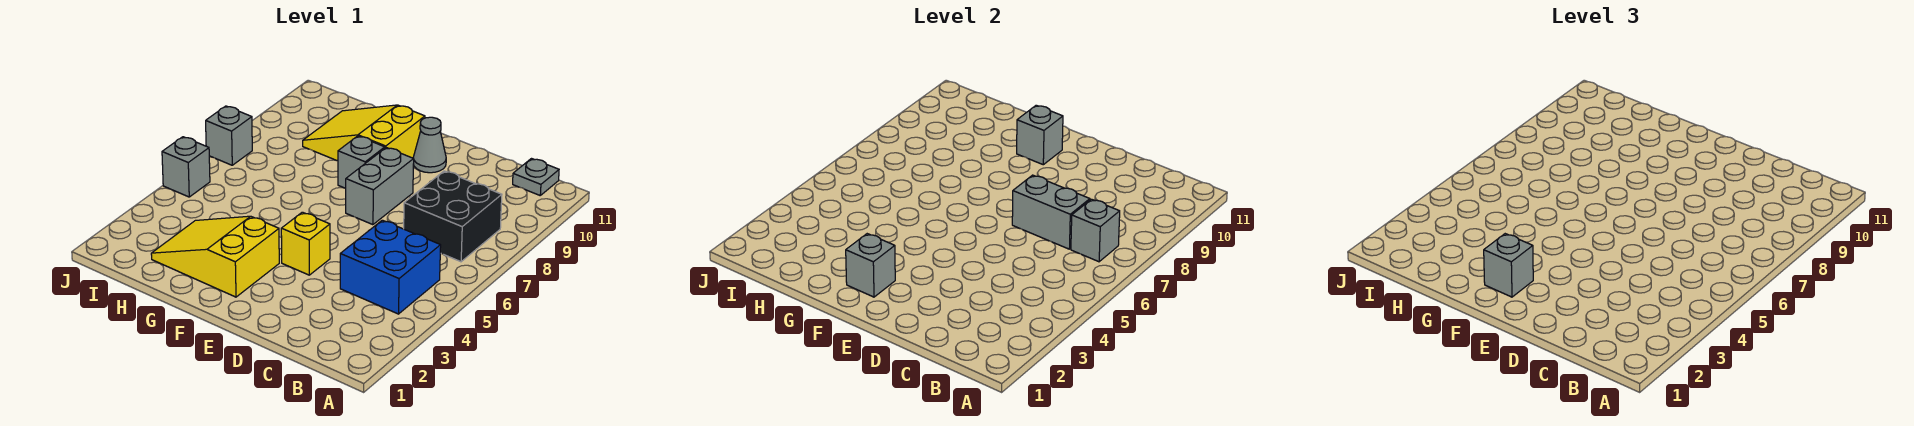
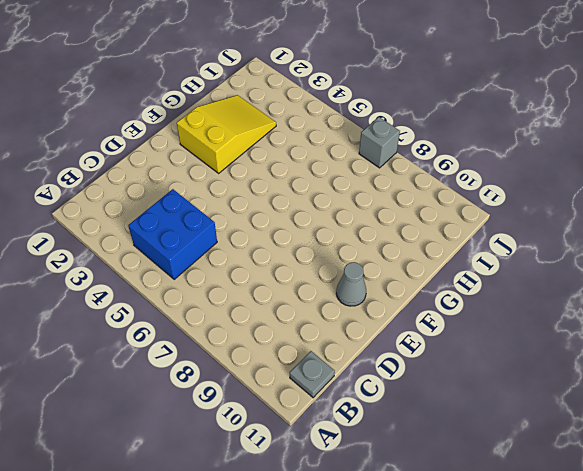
none -> black 2x2 brick [404,171,502,262]
none -> yellow 1x1 brick [281,212,330,275]
none -> grey 1x2 brick [346,148,414,225]

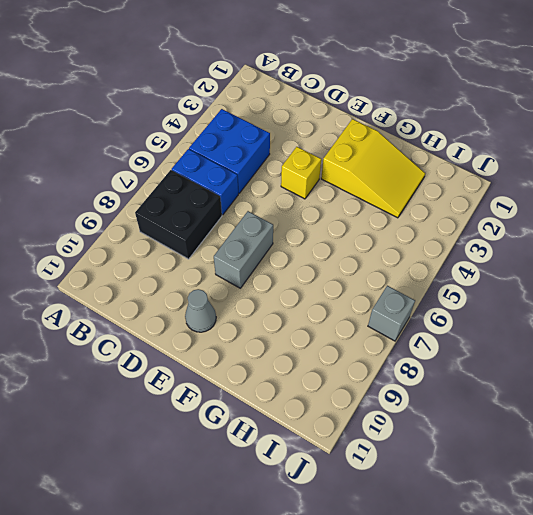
blue 1x2 brick [172,149,238,215] -> none
none -> grey 1x1 plate [513,159,559,195]
none -> grey 1x1 brick [338,136,385,188]
none -> yellow 2x3 slope [303,105,425,161]

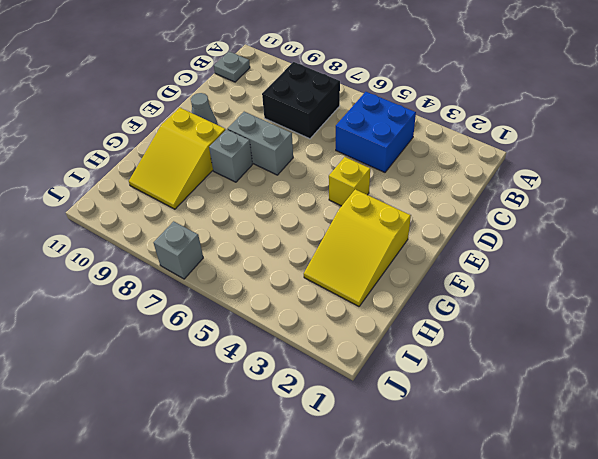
none -> grey 1x1 brick [162,137,210,197]
none -> grey 1x1 brick [1071,199,1120,262]
none -> grey 1x2 brick [1012,175,1090,249]

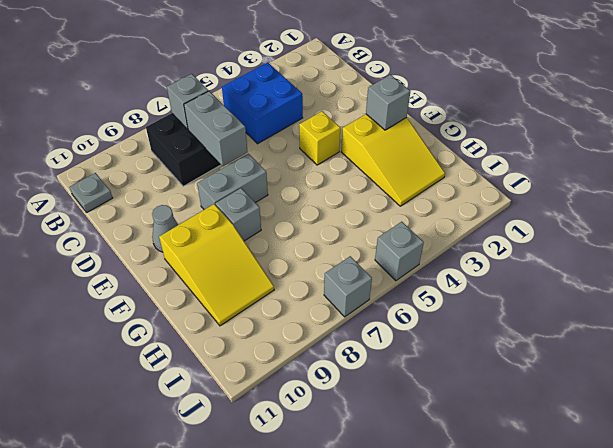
none -> grey 1x1 brick [1017,105,1063,165]
none -> grey 1x1 brick [1484,234,1533,297]

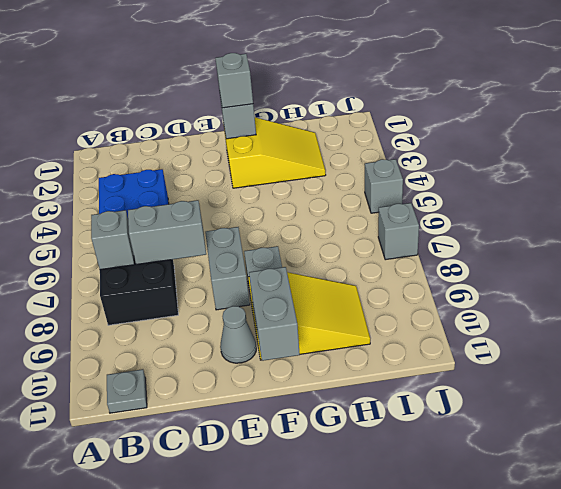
grey 1x2 brick [249,267,300,361] -> grey 1x1 brick [1017,105,1063,165]
none -> yellow 1x1 brick [281,212,330,275]

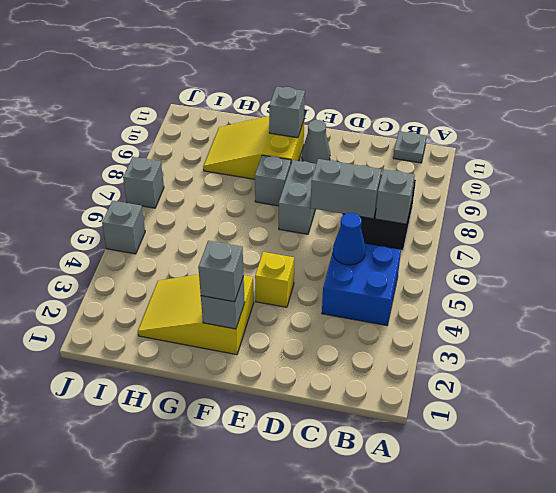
blue 1x1 cone [333,213,365,265] -> none

